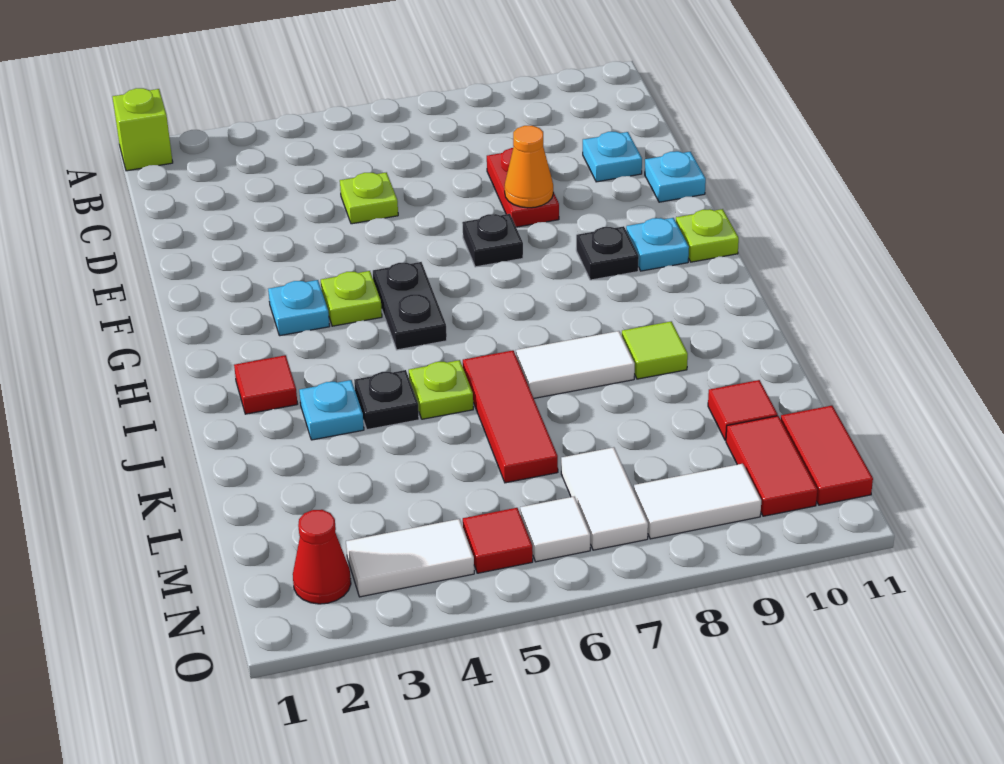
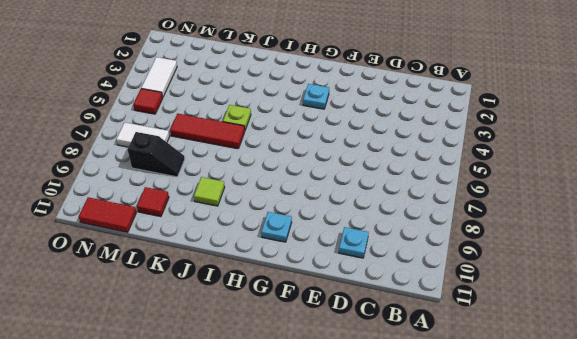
black 1x2 slope [128,132,185,177] -> none
none -> lime 1x1 brick [113,88,173,171]
none -> lime 1x1 plate [340,172,398,224]
none -> red 1x2 plate [487,148,559,227]

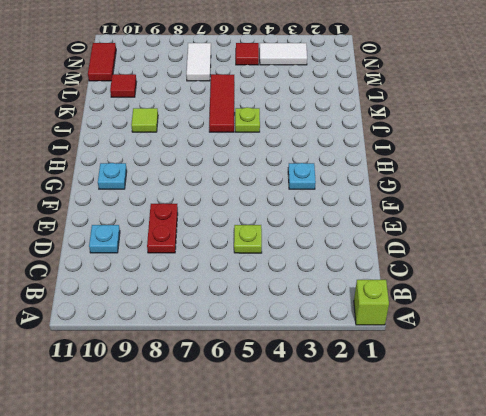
none -> cyan 1x1 plate [645,151,706,202]
none -> black 1x1 plate [462,214,523,267]
none -> lime 1x1 plate [321,271,382,326]

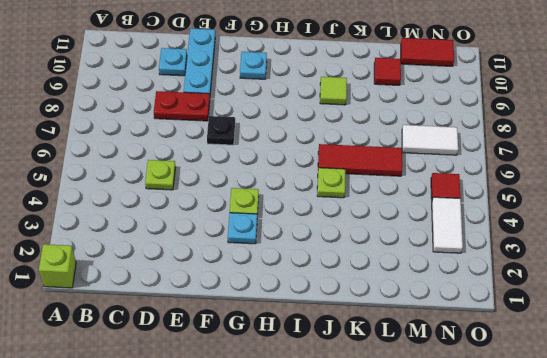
cyan 1x3 plate [184,28,215,94] -> cyan 1x1 plate [645,151,706,202]
none -> black 1x2 plate [373,262,447,350]
none -> black 1x1 plate [576,226,639,280]
none -> lime 1x1 plate [676,209,739,262]

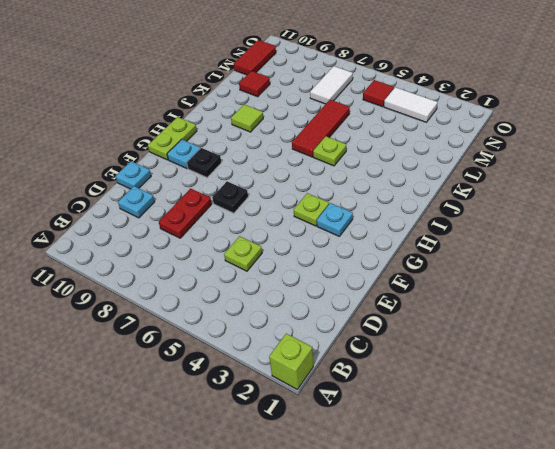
lime 1x2 plate [148,117,197,160] -> lime 1x1 plate [676,209,739,262]
none -> black 1x2 plate [373,262,447,350]
none -> red 1x1 tile [234,355,298,414]
none -> cyan 1x1 plate [299,380,364,440]

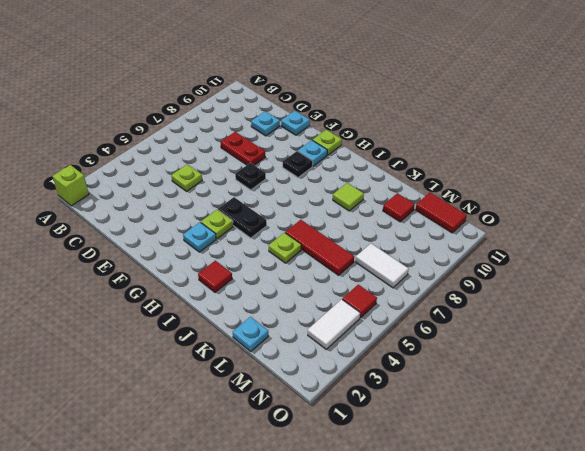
cyan 1x1 plate [233,317,268,351] -> cyan 1x1 plate moved to [299,380,364,440]
none -> black 1x1 plate [354,370,419,430]
none -> white 1x2 tile [516,331,635,398]
none -> red 1x2 tile [726,416,817,516]

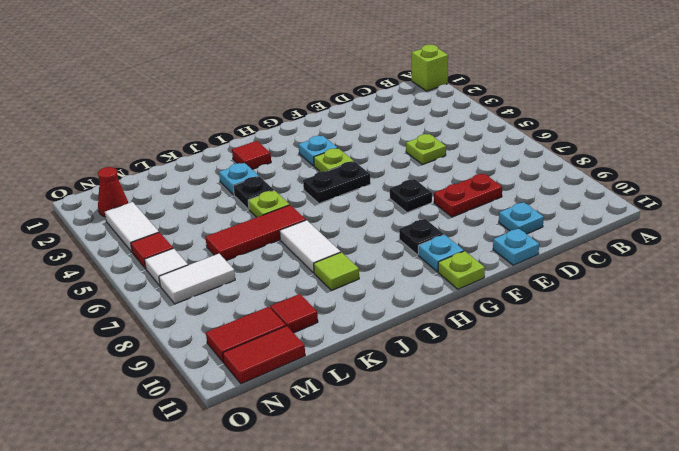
none -> white 1x2 tile [634,464,761,539]
none -> orange 1x1 cone [505,126,553,208]

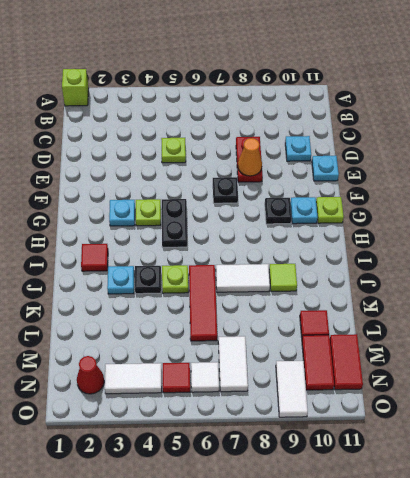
white 1x2 tile [276,361,308,417] -> white 1x2 tile turned to [634,464,761,539]

